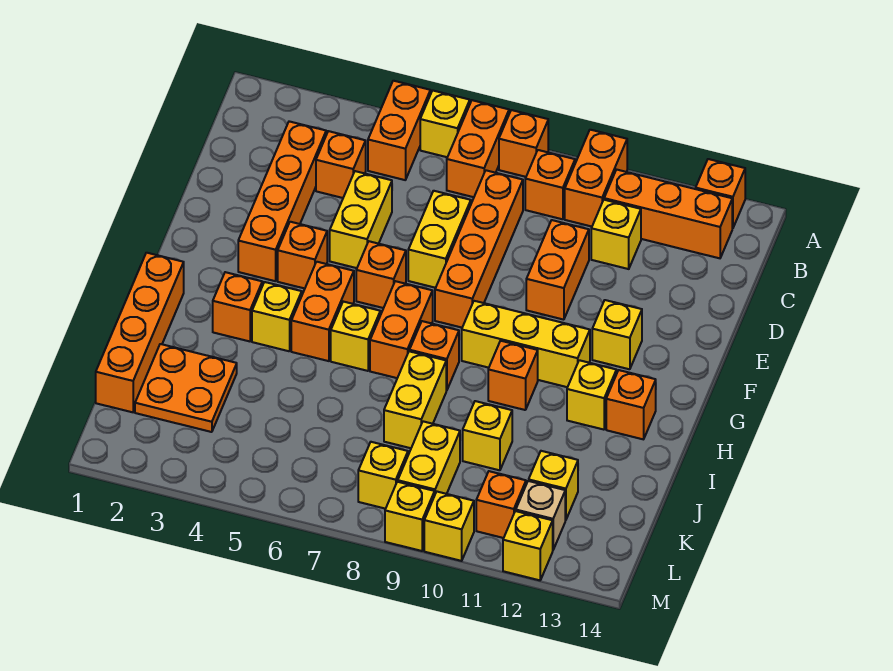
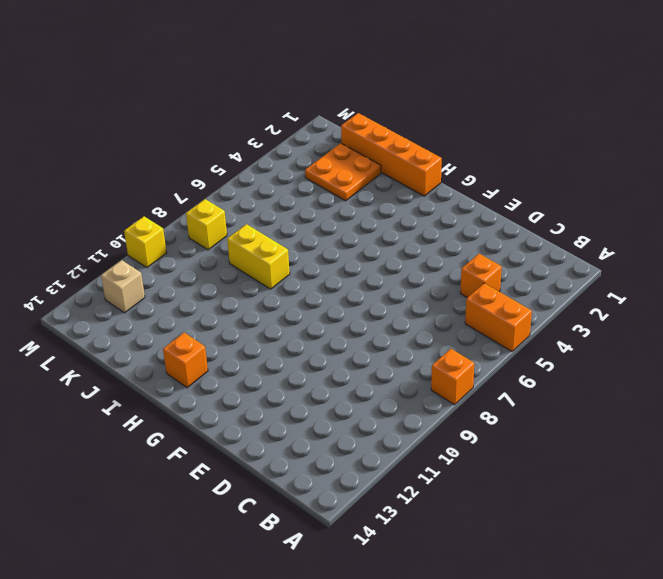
none -> yellow 1x1 brick [420,90,470,157]
none -> orange 1x2 brick [447,100,509,197]
none -> orange 1x2 brick [565,130,627,227]
none -> orange 1x1 brick [696,159,745,228]

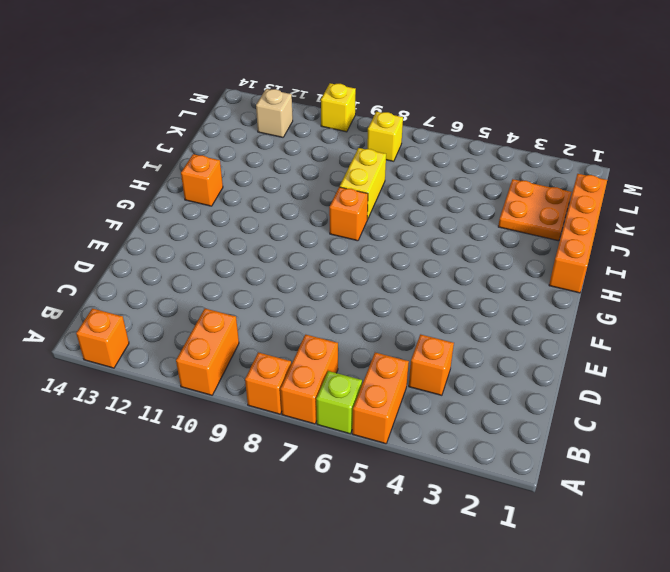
lime 1x1 brick [316,371,362,434] -> yellow 1x1 brick [420,90,470,157]
none -> orange 1x1 brick [525,150,575,219]
none -> orange 1x3 brick [604,170,732,258]
none -> orange 1x4 brick [238,121,326,281]
none -> orange 1x4 brick [435,170,523,328]

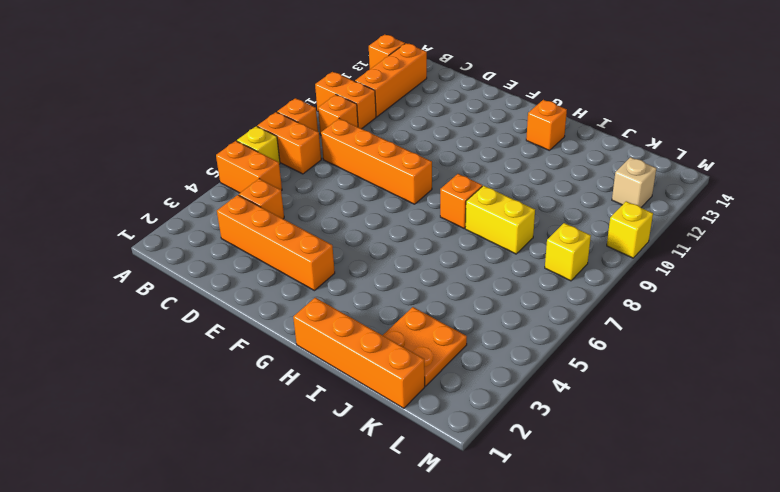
none -> yellow 1x1 brick [591,200,641,269]
none -> yellow 1x2 brick [330,171,392,268]
none -> yellow 1x2 brick [408,191,471,288]
none -> orange 1x2 brick [526,220,589,320]

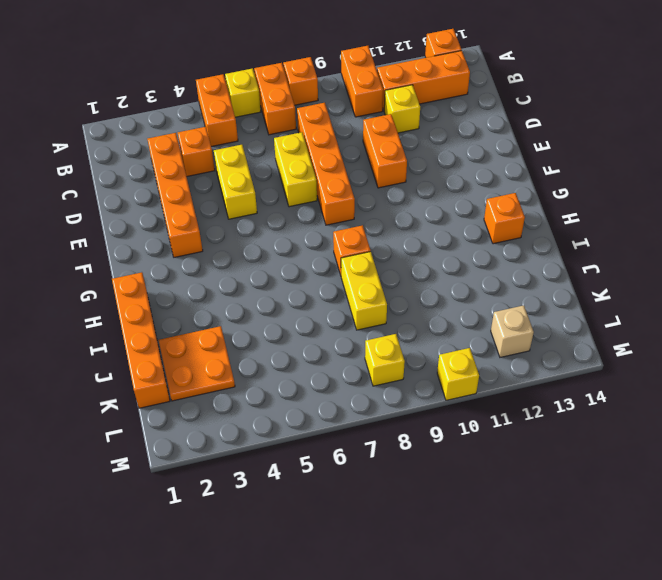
none -> orange 1x1 brick [525,150,575,219]
none -> orange 1x1 brick [278,222,327,288]
none -> orange 1x1 brick [356,241,406,308]
none -> yellow 1x1 brick [592,300,642,369]

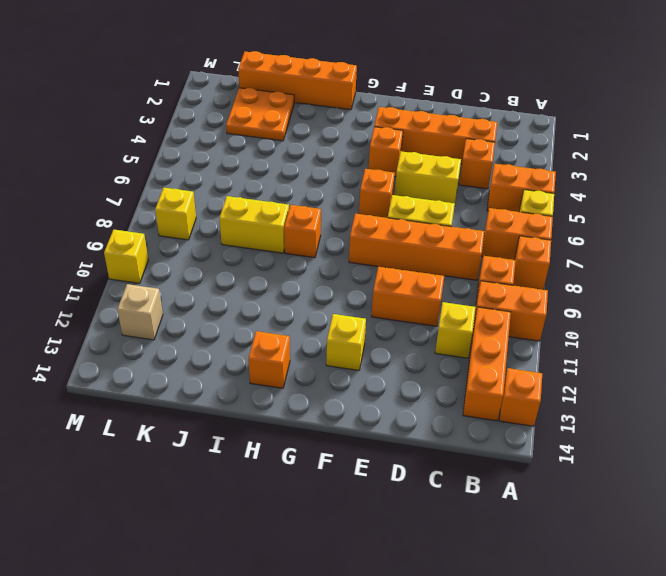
none -> orange 1x2 brick [291,262,354,361]
none -> orange 1x2 brick [370,281,433,378]
none -> yellow 1x3 brick [462,301,590,387]
none -> orange 1x1 brick [213,272,262,341]

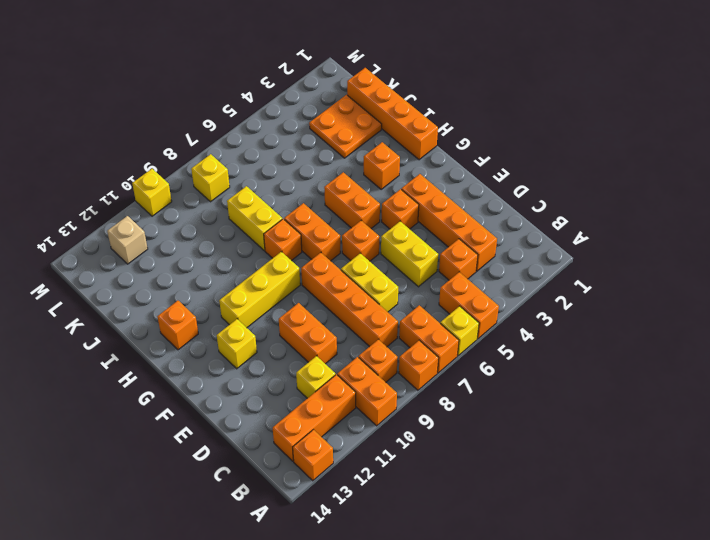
none -> yellow 1x1 brick [252,282,302,351]
none -> yellow 1x1 brick [331,302,380,371]
none -> orange 1x1 brick [488,341,538,410]
none -> yellow 1x1 brick [567,360,616,430]

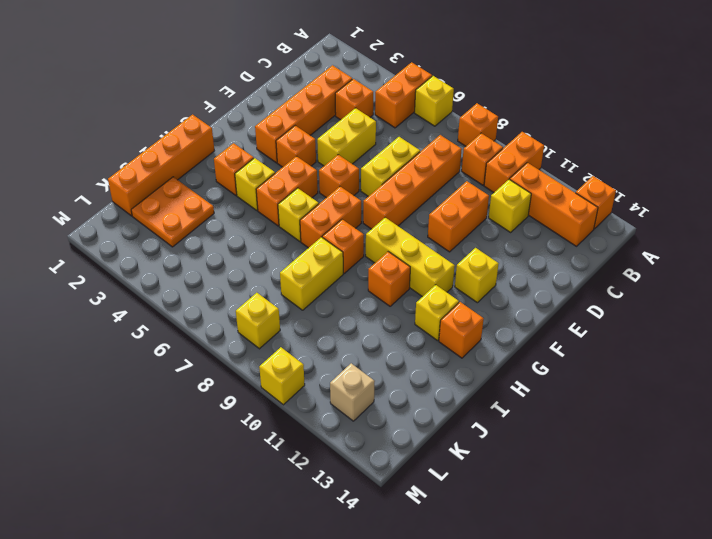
none -> orange 1x2 brick [447,100,509,197]
none -> yellow 1x1 brick [463,401,512,470]
none -> yellow 1x2 brick [398,421,460,494]
none -> yellow 1x1 brick [529,451,578,520]

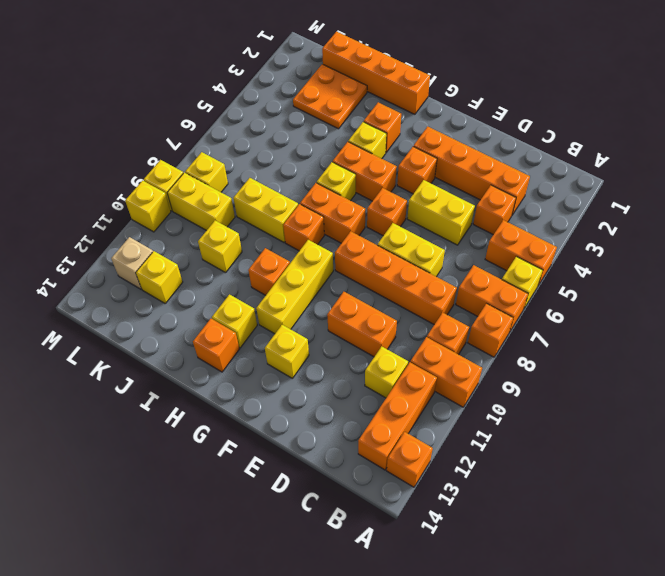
none -> orange 1x1 brick [476,471,526,538]
none -> yellow 1x1 brick [503,511,553,580]

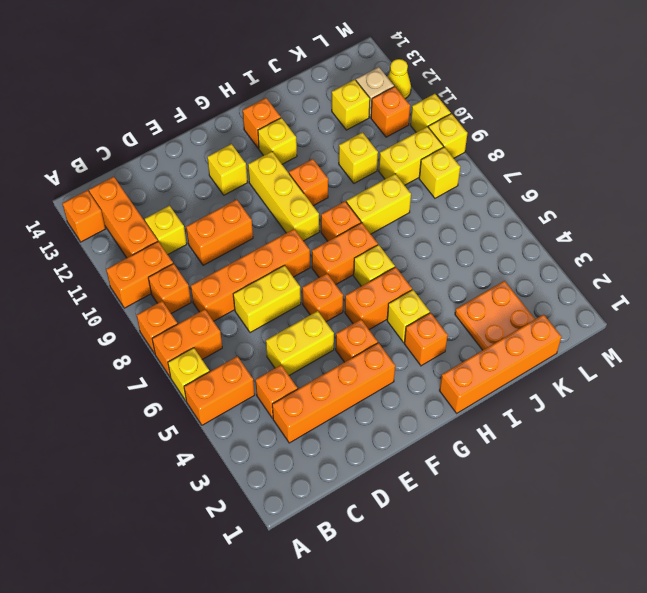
yellow 1x1 cone [387,59,411,99] -> yellow 1x1 brick [503,511,553,580]

